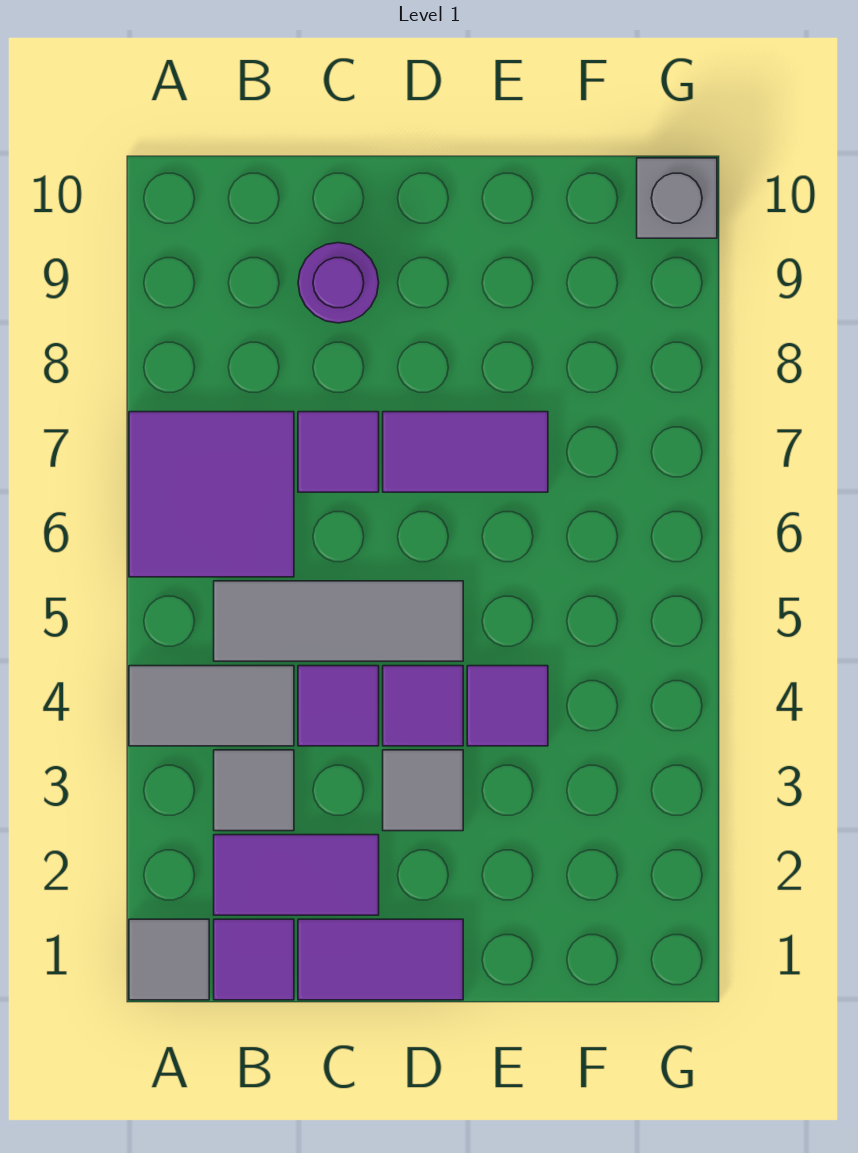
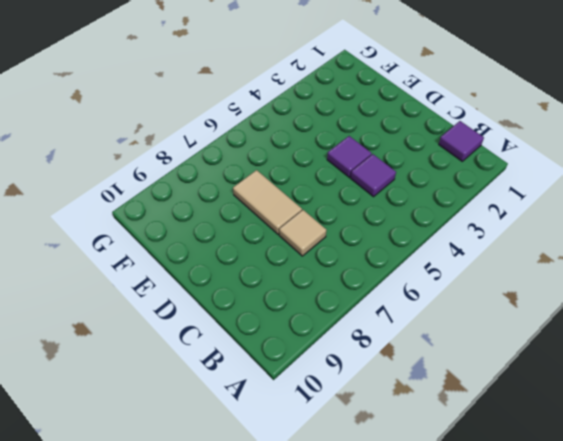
tan 1x1 tile [279,210,326,256] -> purple 1x1 tile [298,412,379,492]
tan 1x2 tile [233,170,302,234] -> purple 1x2 tile [383,412,548,492]
none -> grey 1x1 tile [129,919,209,1000]
none -> grey 1x2 tile [129,666,294,746]
none -> purple 2x2 tile [129,412,294,577]

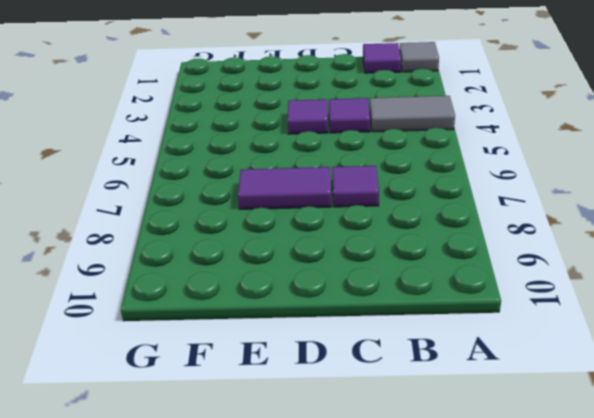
none -> purple 2x2 tile [129,412,294,577]
none -> purple 1x2 tile [214,835,379,915]
none -> grey 1x1 tile [214,750,294,831]

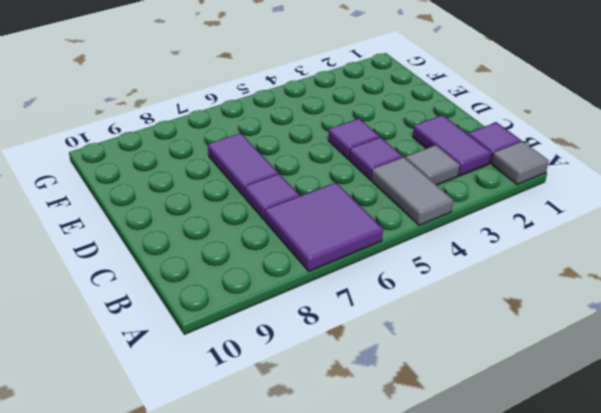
none -> grey 1x3 tile [214,581,463,661]
none -> purple 1x2 tile [298,919,463,1000]
none -> purple 1x1 round brick [298,243,379,323]

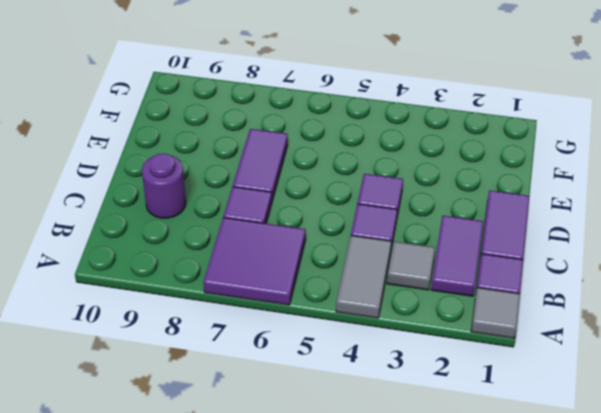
none -> grey 1x3 tile [214,581,463,661]
none -> grey 1x1 tile [383,750,463,831]
none -> purple 1x1 tile [467,666,548,746]

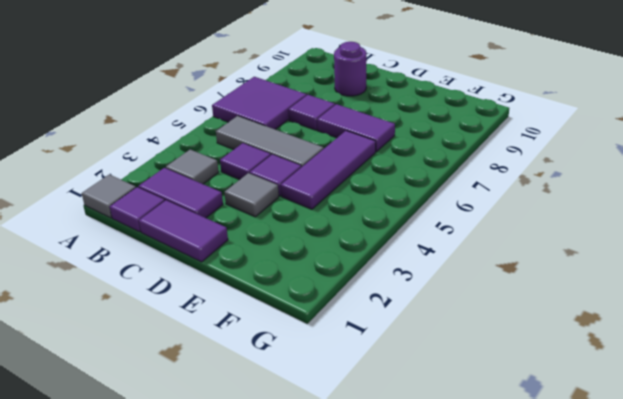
purple 1x3 tile [281,131,376,209] -> purple 1x1 tile [467,666,548,746]
none -> grey 1x2 tile [129,666,294,746]
none -> grey 1x1 brick [637,158,717,238]

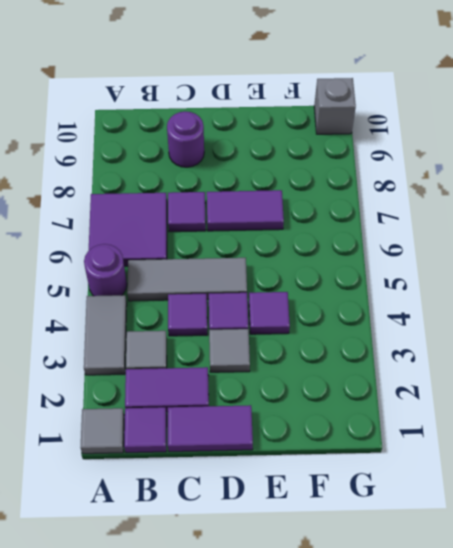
grey 1x2 tile [84,295,127,375] -> grey 1x2 tile turned to [129,666,294,746]
purple 1x1 round brick [84,244,127,296] -> none

